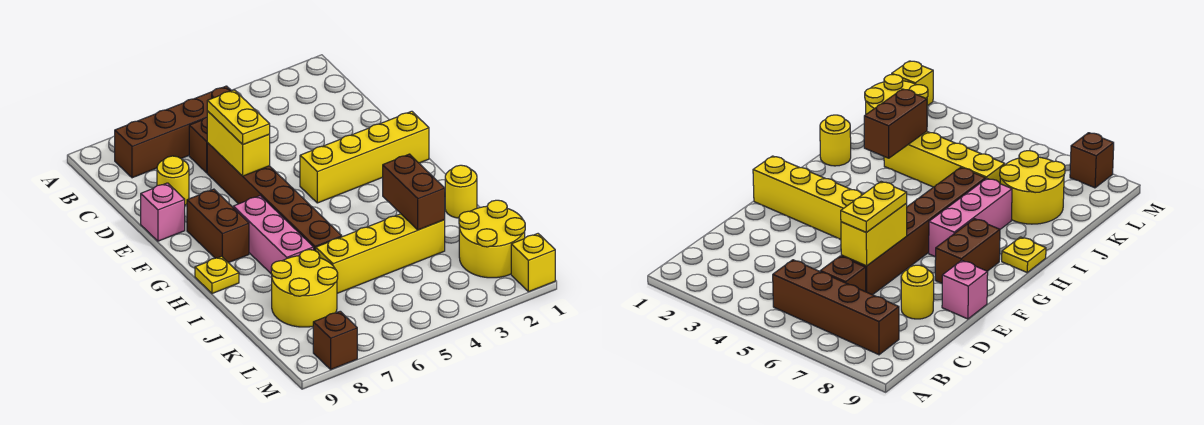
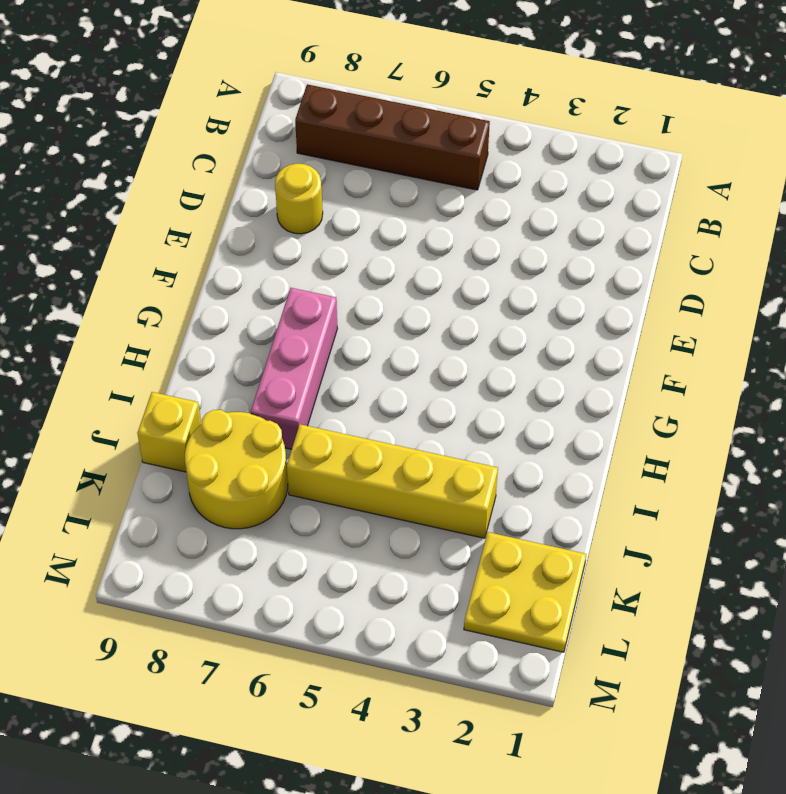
yellow 1x1 brick [137,392,201,472] -> yellow 1x1 brick moved to [511,234,555,292]
yellow 2x2 plate [464,532,586,652] -> yellow 2x2 round brick [459,200,525,278]
none -> brown 1x1 brick [189,117,208,173]
none -> brown 1x6 brick [207,143,342,251]
none -> pink 1x1 brick [141,183,185,241]

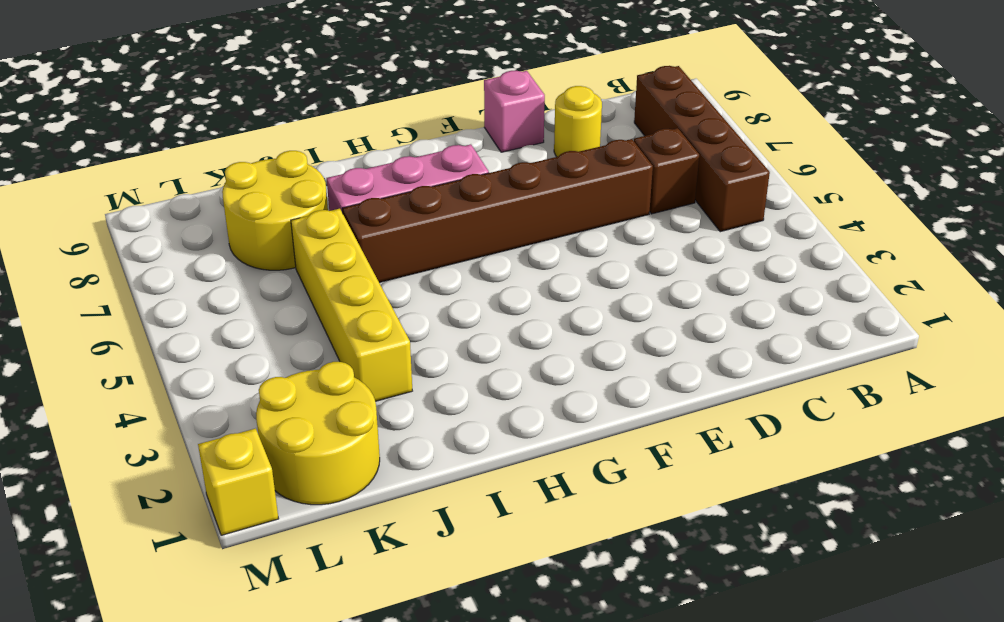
none -> yellow 1x4 brick [300,111,429,203]
none -> brown 1x2 brick [187,189,249,263]
none -> yellow 1x1 plate [195,256,239,294]

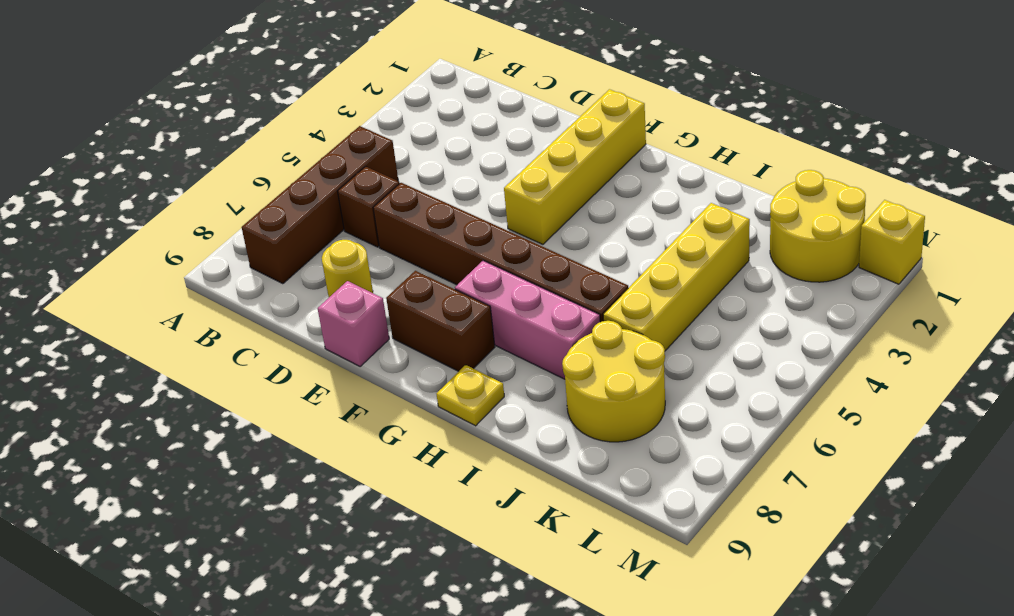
none -> yellow 1x1 round brick [445,165,477,218]
none -> brown 1x1 brick [313,311,357,369]
none -> yellow 1x2 brick [207,111,270,176]

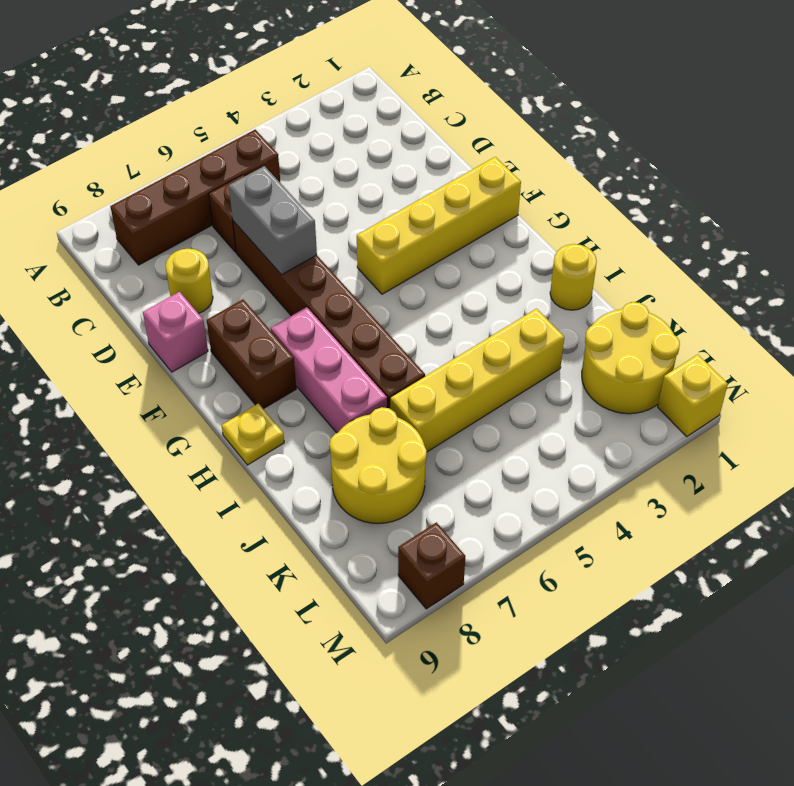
grey 1x2 brick [229,166,317,275] -> yellow 1x2 brick [207,111,270,176]
none -> brown 1x2 brick [383,154,445,230]
none -> yellow 1x2 plate [207,90,270,144]

